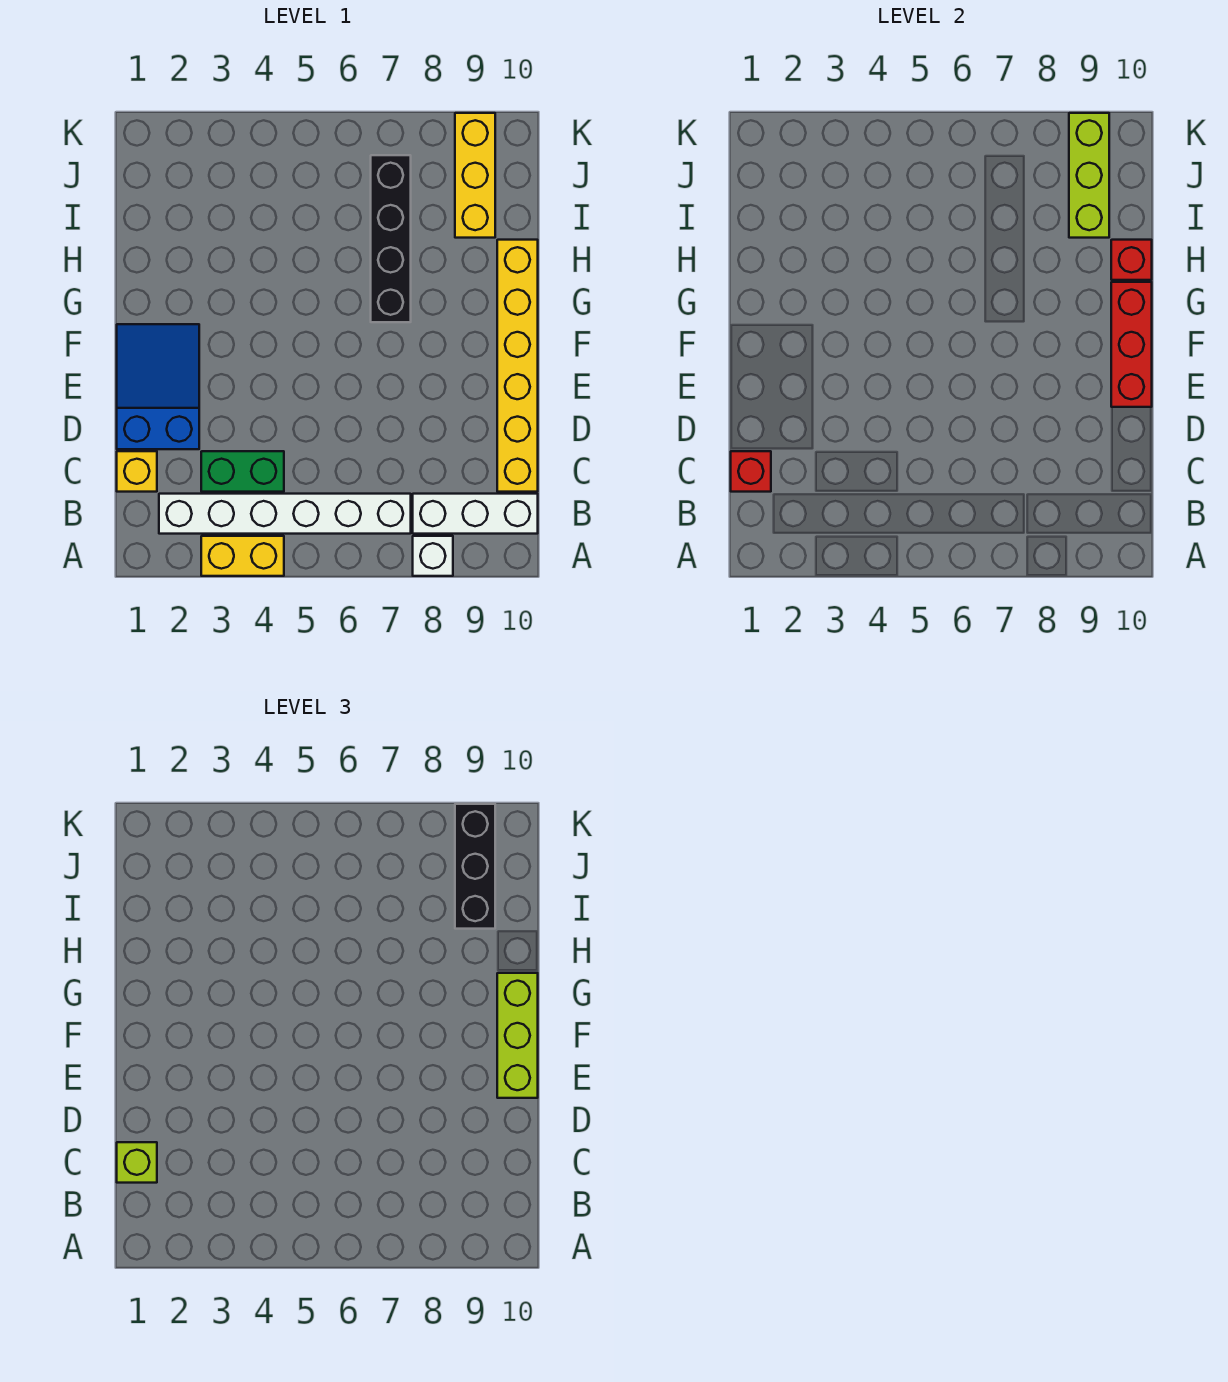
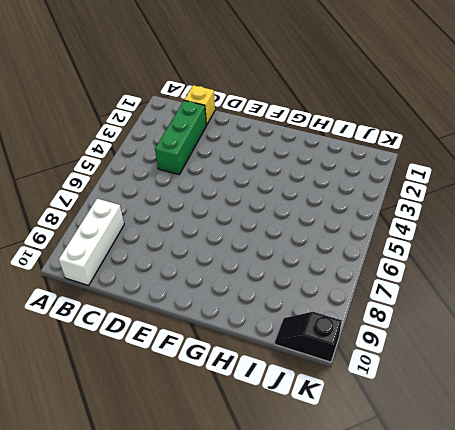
green 1x3 brick [155,101,206,175] -> green 1x2 brick [201,451,284,492]
black 1x2 slope [275,312,342,362] -> none
none -> yellow 1x2 brick [201,536,284,576]
none -> white 1x1 brick [413,536,453,576]
none -> white 1x6 brick [159,494,411,534]

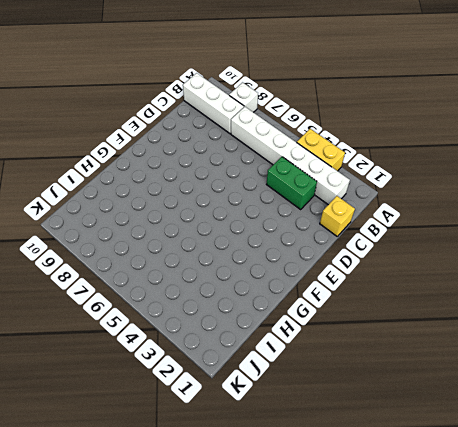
none -> yellow 1x6 brick [497,240,538,492]
none -> blue 2x3 slope [117,324,199,449]
none -> black 1x4 brick [371,155,411,322]

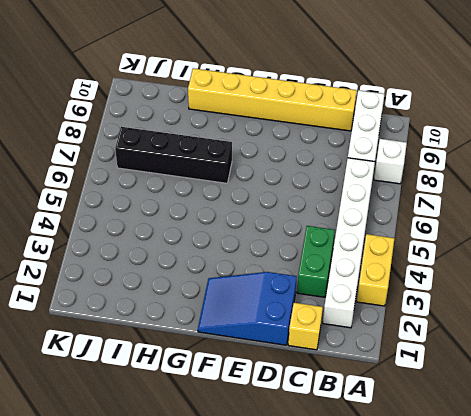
none -> yellow 1x3 brick [455,113,495,238]
none -> red 1x1 brick [731,451,771,492]
none -> red 1x3 brick [1111,282,1152,407]

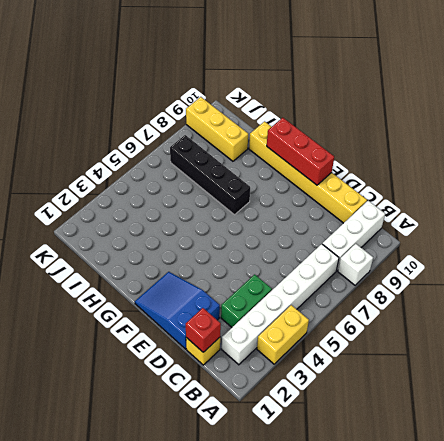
none -> red 1x1 brick [1111,240,1152,280]
none -> lime 1x3 brick [1069,113,1109,238]
none -> lime 1x1 brick [117,1142,157,1183]

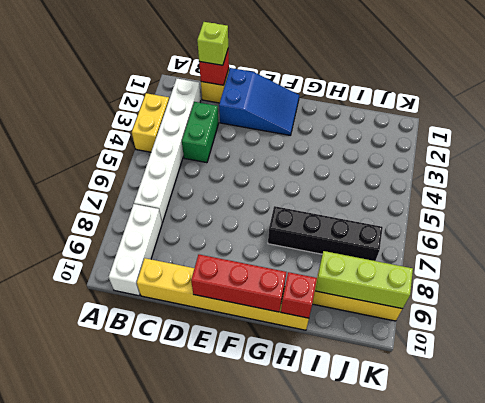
none -> white 1x1 brick [413,536,453,576]
none -> lime 1x3 brick [497,973,538,1098]
none -> black 1x3 brick [455,804,495,929]

